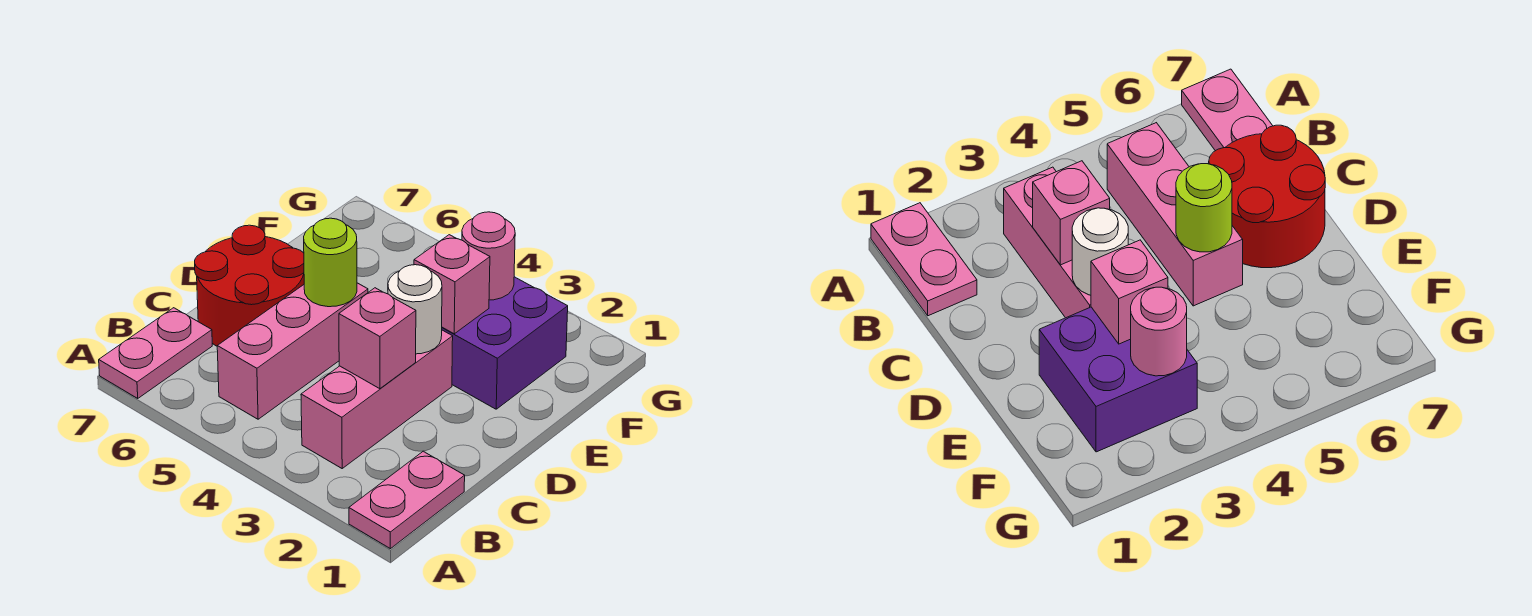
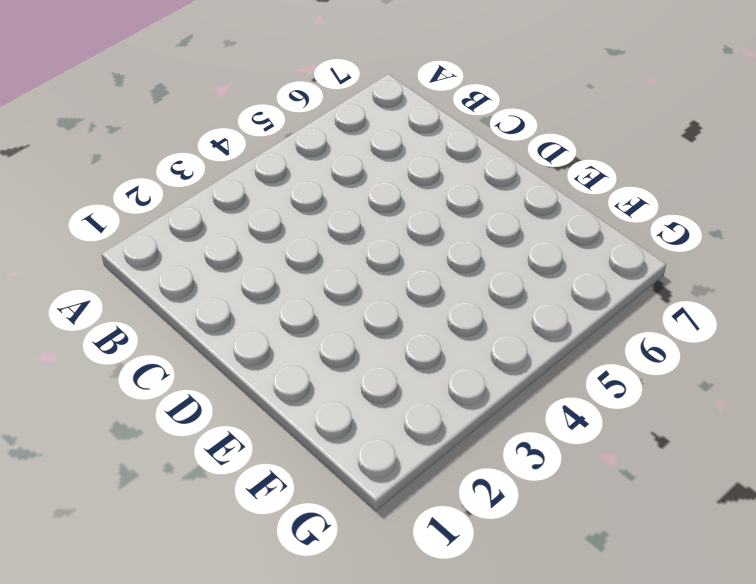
none -> pink 1x2 plate [349,451,465,549]
none -> pink 1x2 plate [99,308,212,398]

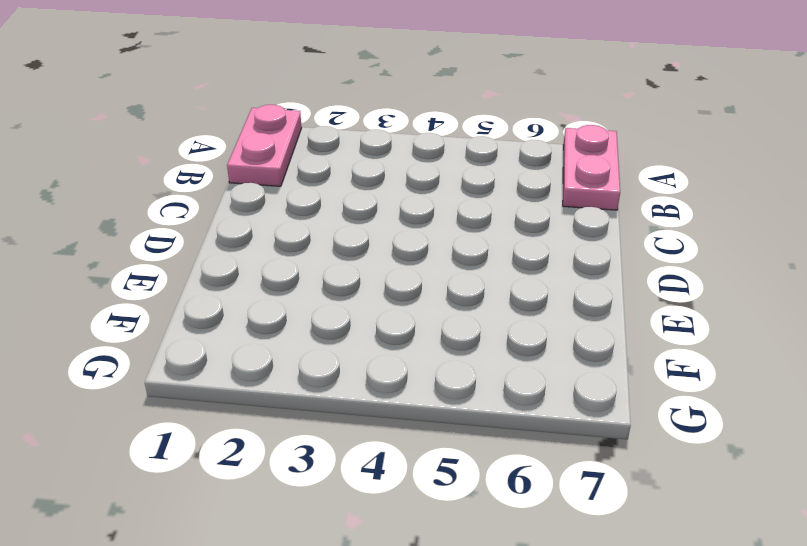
none -> pink 1x3 brick [301,330,453,468]
none -> pink 1x3 brick [217,283,368,419]

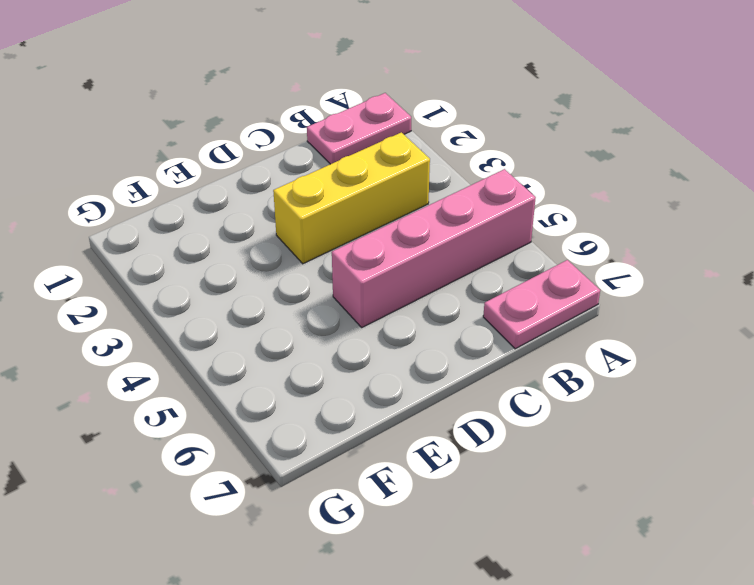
pink 1x4 brick [332,169,536,327] -> pink 1x3 brick [217,283,368,419]
yellow 1x3 brick [273,132,430,264] -> pink 1x3 brick [301,330,453,468]
none -> red 2x2 round brick [195,225,304,346]
none -> purple 2x2 brick [442,277,568,409]

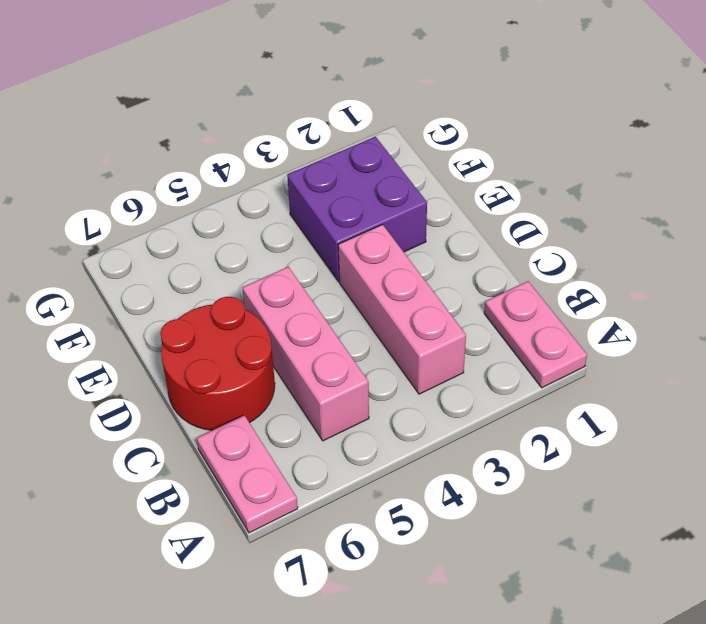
none -> pink 1x1 brick [339,288,416,389]
none -> white 1x1 round brick [388,265,442,354]

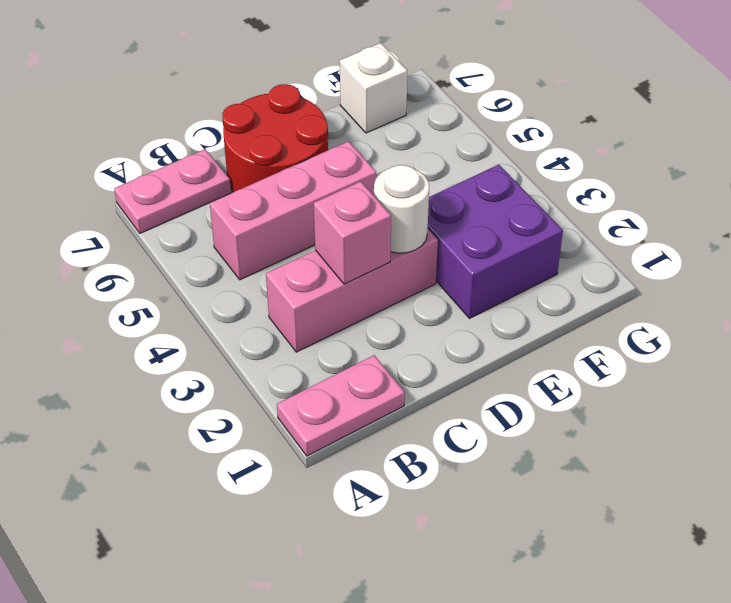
white 1x1 brick [340,43,407,133] -> none
none -> lime 1x1 round brick [304,218,357,307]
none -> pink 1x1 brick [414,235,490,334]

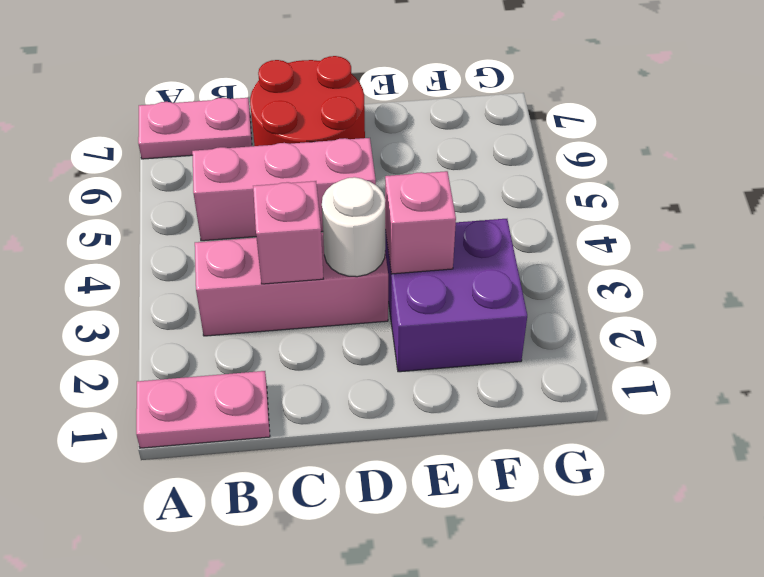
none -> lime 1x1 round brick [304,218,357,307]
none -> pink 1x1 round brick [462,212,515,300]

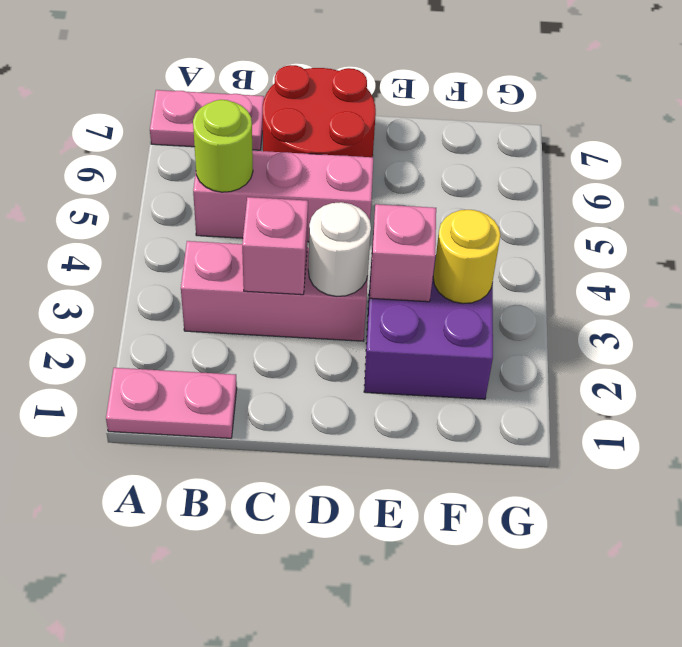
lime 1x1 round brick [193,100,253,192] -> lime 1x1 round brick moved to [304,218,357,307]
yellow 1x1 round brick [433,210,500,304] -> pink 1x1 round brick [462,212,515,300]

